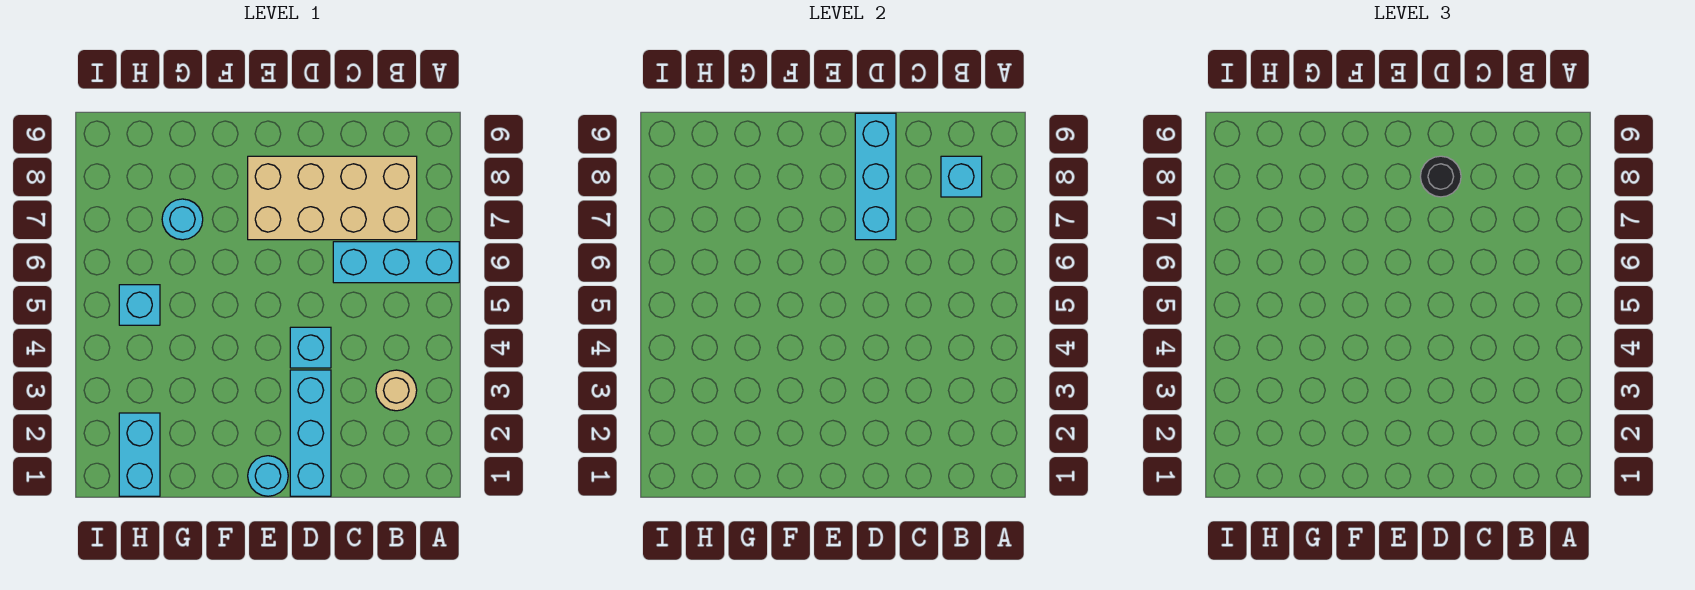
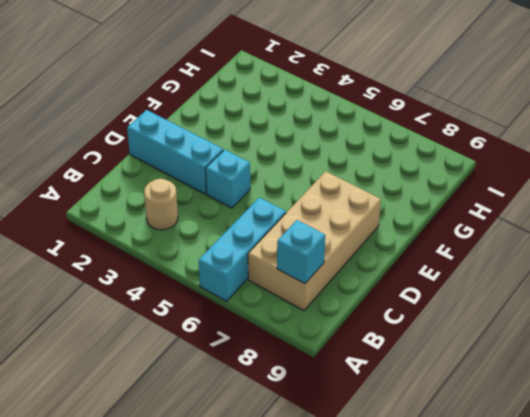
none -> cyan 1x1 round brick [248,456,288,496]
none -> cyan 1x1 round brick [162,199,203,240]
none -> cyan 1x2 brick [119,413,160,496]

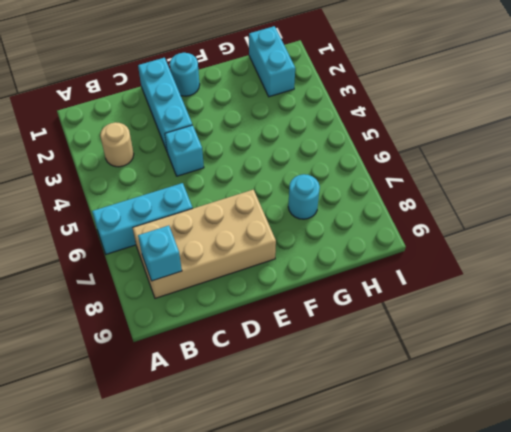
none -> cyan 1x1 brick [119,285,160,325]
none -> cyan 1x3 brick [855,113,896,240]
none -> black 1x1 round brick [1420,156,1461,197]

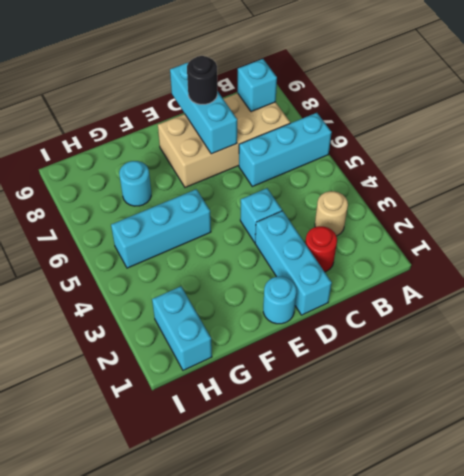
red 1x1 round brick [305,226,337,272] -> none
cyan 1x3 brick [111,189,211,268] -> cyan 1x1 brick [119,285,160,325]

